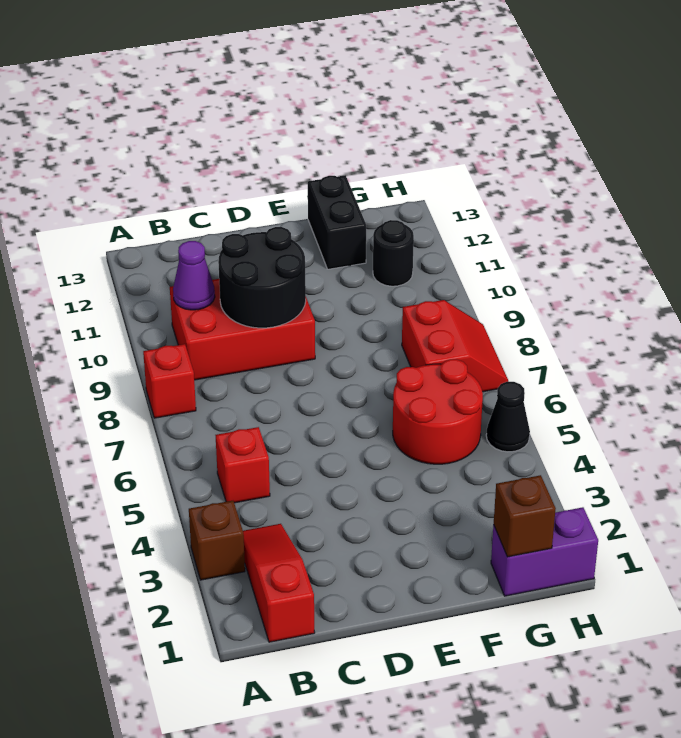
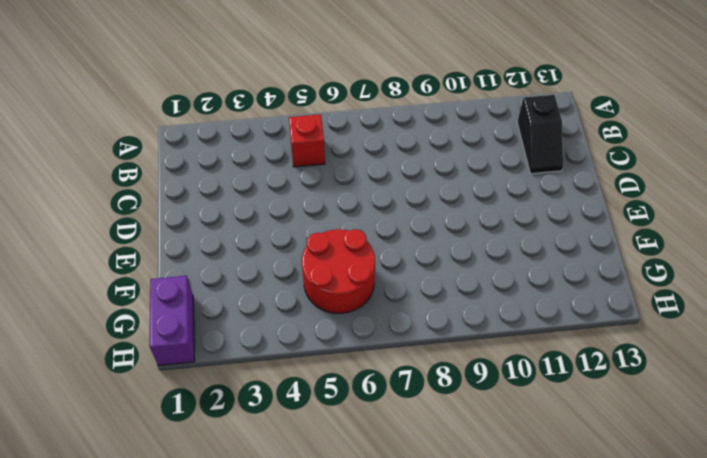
black 1x2 slope [517,95,563,174] -> none
none -> brown 1x1 brick [189,501,245,580]
none -> red 1x1 brick [143,344,196,418]
none -> red 1x3 slope [243,524,315,642]

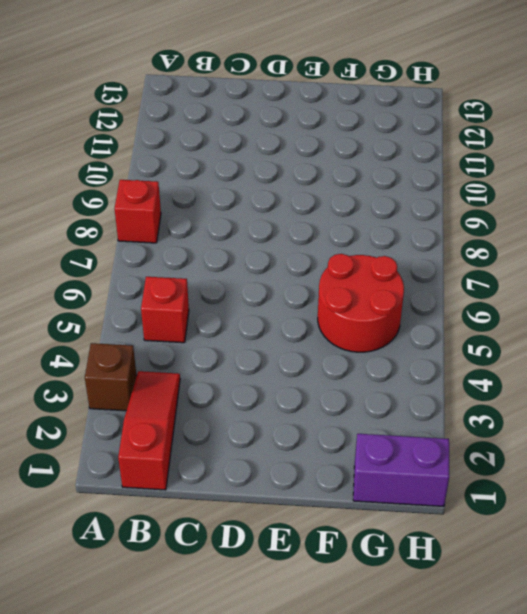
none -> red 2x3 brick [170,279,315,380]
none -> black 1x2 brick [308,175,366,269]
none -> red 2x2 slope [402,300,508,392]

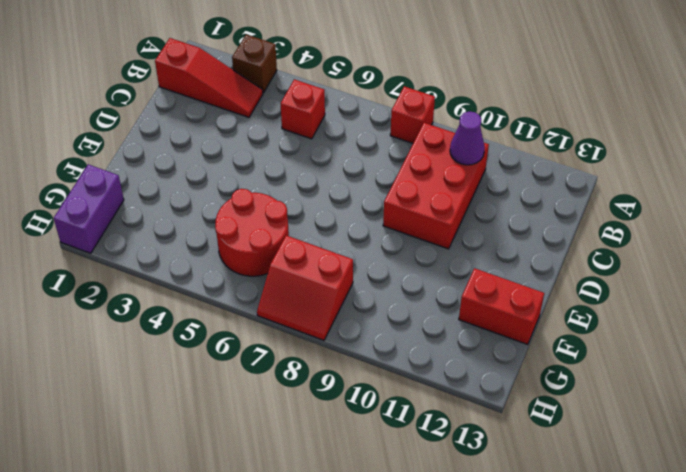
red 1x2 brick [459,268,544,345] -> black 1x2 brick [308,175,366,269]
none -> black 1x1 round brick [373,220,414,286]
none -> black 1x1 cone [486,382,530,452]
none -> black 2x2 round brick [218,227,306,328]

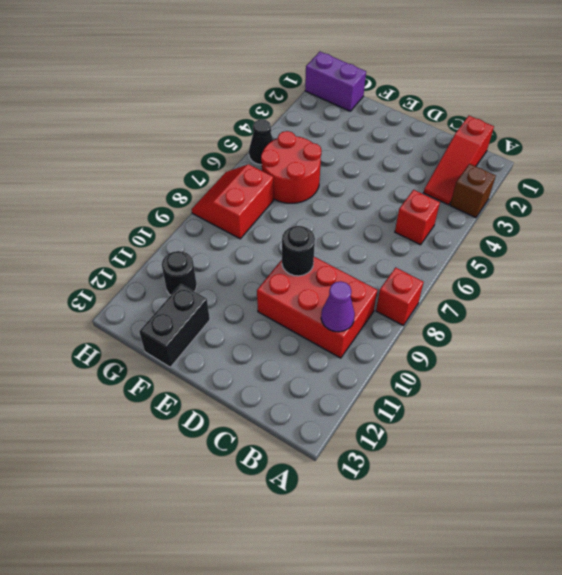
black 1x1 round brick [282,226,315,276] -> black 2x2 round brick [218,227,306,328]
none -> brown 1x1 brick [494,475,556,557]

